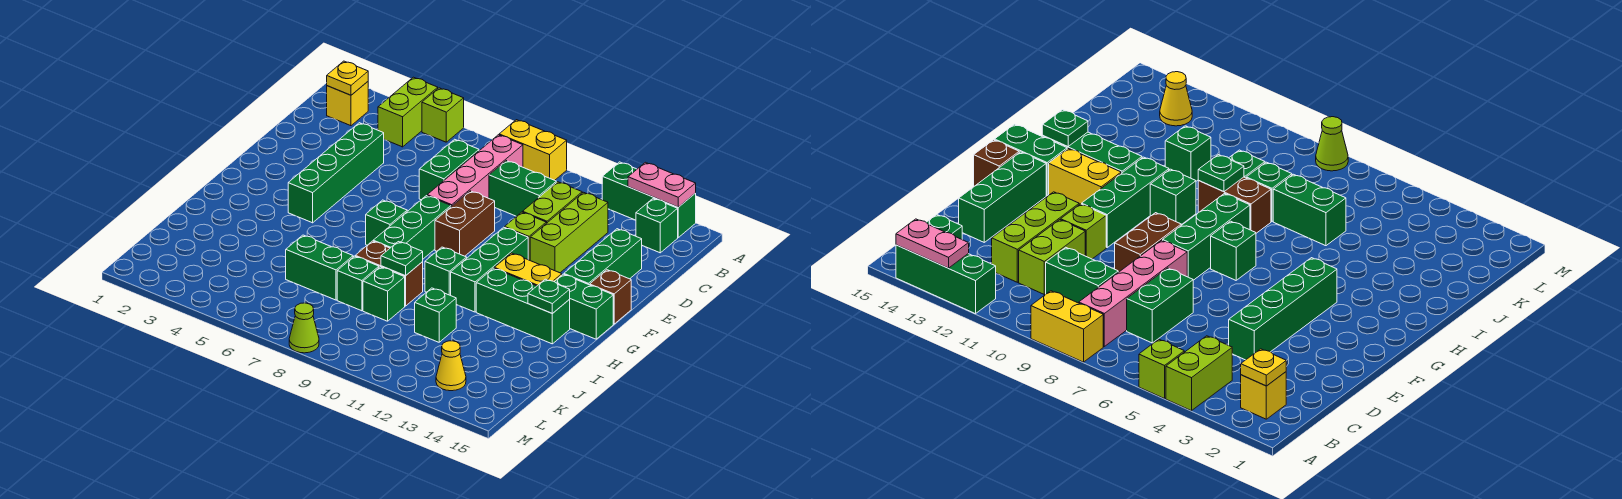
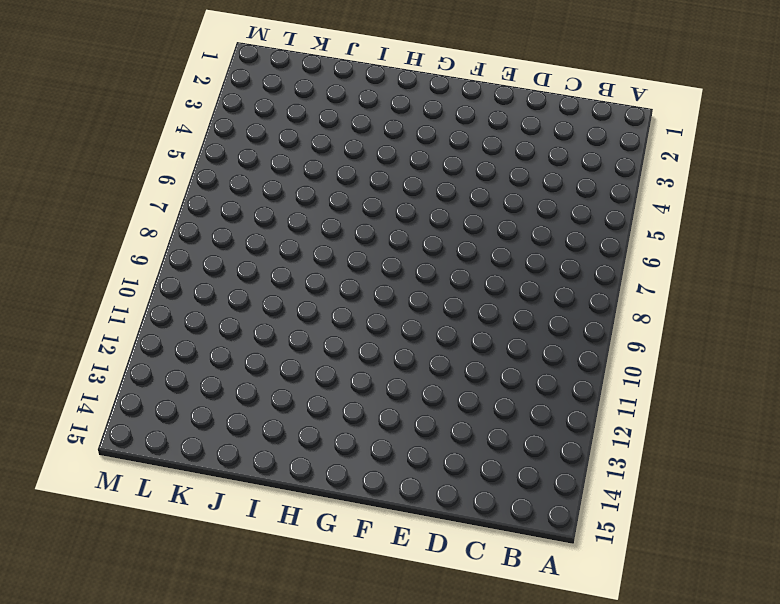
none -> lime 1x2 brick [378,77,438,147]
none -> lime 1x1 brick [422,88,464,142]
none -> yellow 1x2 brick [499,120,567,180]
none -> green 1x3 brick [602,162,696,237]

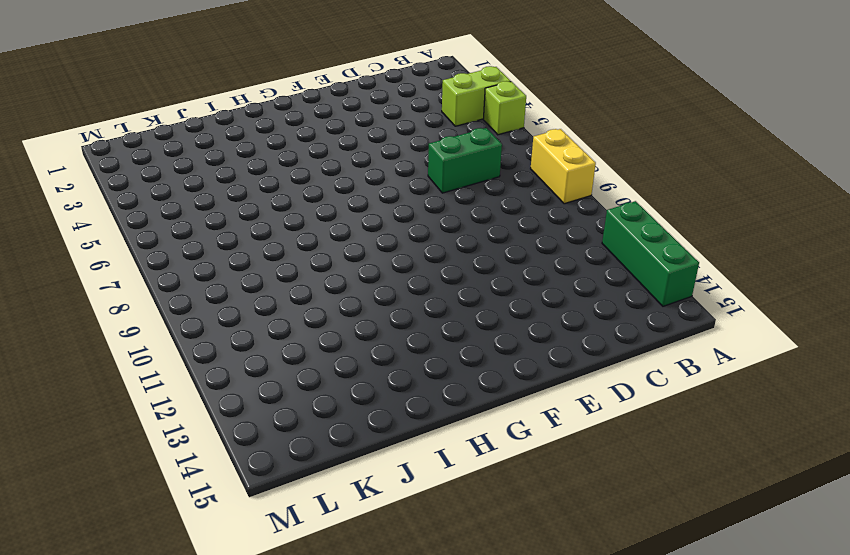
none -> yellow 1x1 brick [327,82,368,126]
none -> pink 1x4 brick [427,135,523,207]
none -> green 1x1 brick [636,198,678,253]
none -> green 1x2 brick [489,161,556,216]

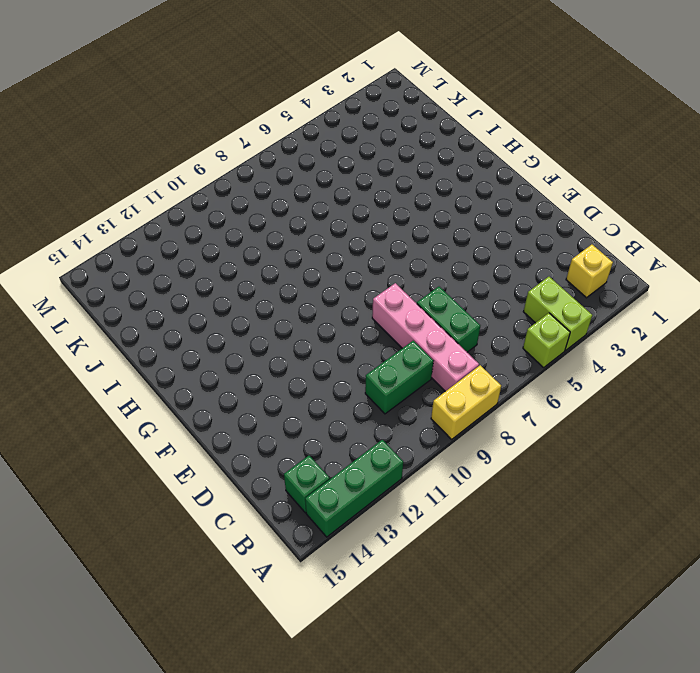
none -> lime 1x2 brick [523,182,582,223]
none -> lime 1x3 brick [530,192,608,273]
none -> green 1x4 brick [288,123,384,223]
none -> green 1x3 brick [564,229,642,285]

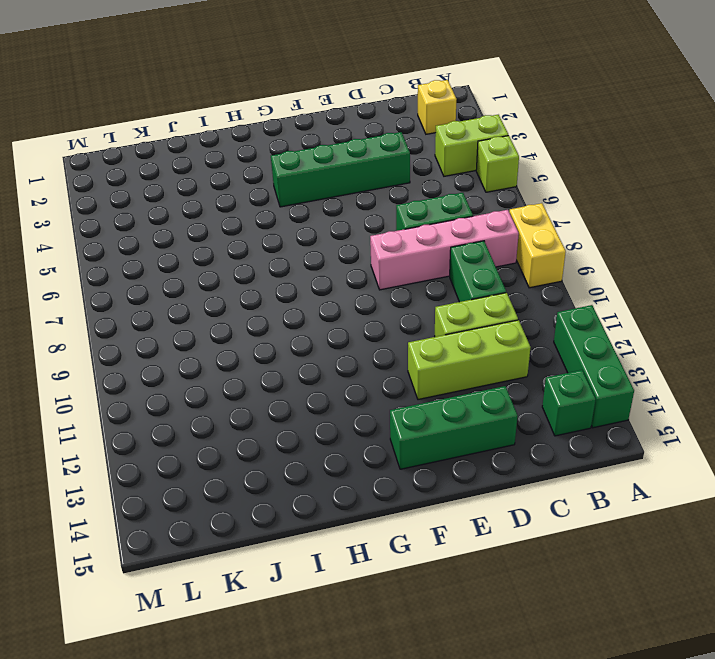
none -> brown 1x2 brick [435,191,495,256]
none -> lime 1x1 brick [505,212,546,260]
none -> green 1x3 brick [373,196,451,259]
none -> green 1x3 brick [451,227,528,312]

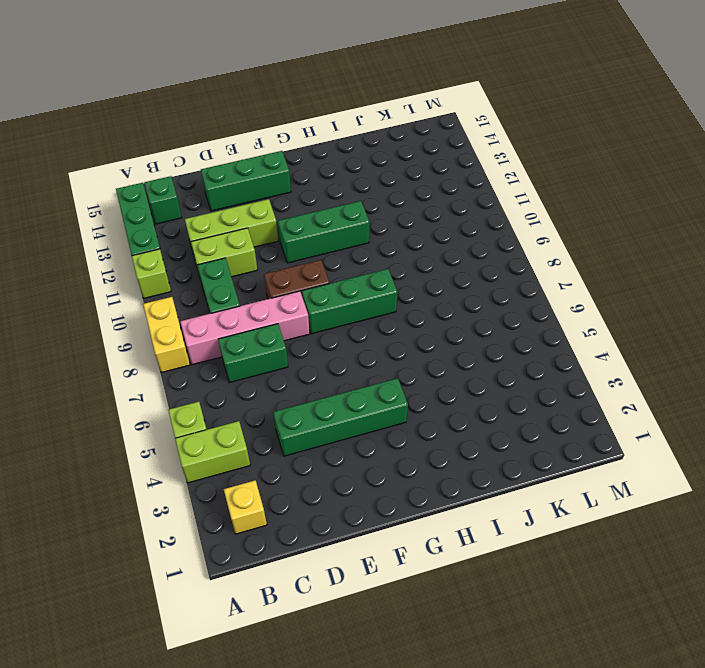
lime 1x1 brick [132,249,171,298] -> lime 1x1 brick moved to [505,212,546,260]
none -> brown 1x1 brick [590,270,631,324]
none -> green 1x1 brick [366,200,407,245]
none -> yellow 1x2 brick [494,253,562,286]
none -> green 1x2 brick [554,274,613,339]

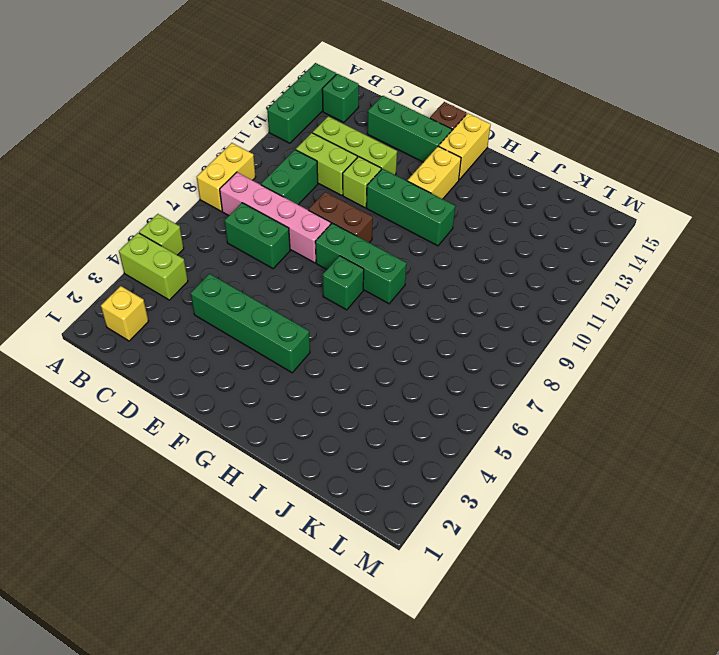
yellow 1x2 brick [439,113,491,180] -> green 1x2 brick [554,274,613,339]
none -> green 1x1 brick [425,247,467,295]
none -> green 1x3 brick [476,268,570,344]
none -> brown 1x2 brick [355,241,423,306]
none -> green 1x2 brick [286,235,353,300]

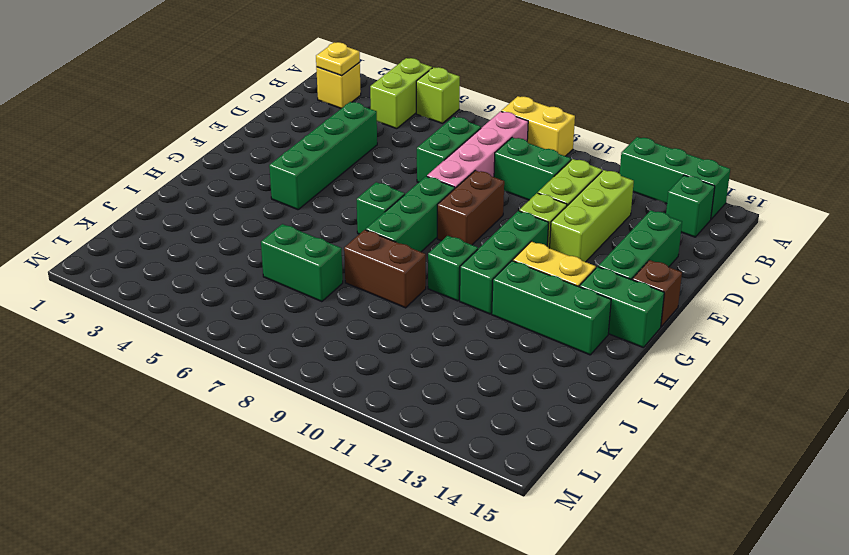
none -> green 1x1 brick [337,256,379,311]
none -> green 1x1 brick [363,267,405,321]
none -> green 1x1 brick [415,288,456,342]
none -> yellow 1x1 cone [436,341,466,391]

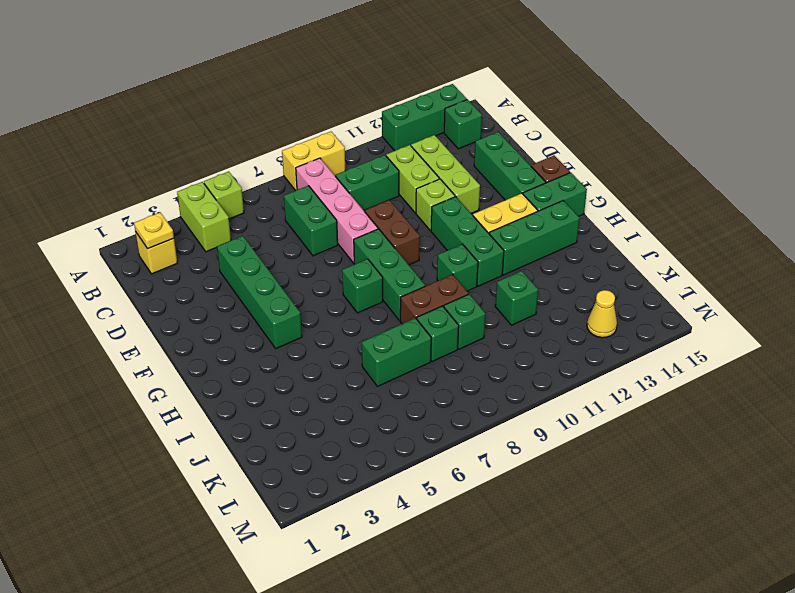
none -> lime 1x1 cone [289,303,319,353]
none -> pink 1x2 plate [628,162,696,207]
none -> green 1x1 plate [528,279,570,314]
none -> green 1x1 plate [381,242,423,276]

